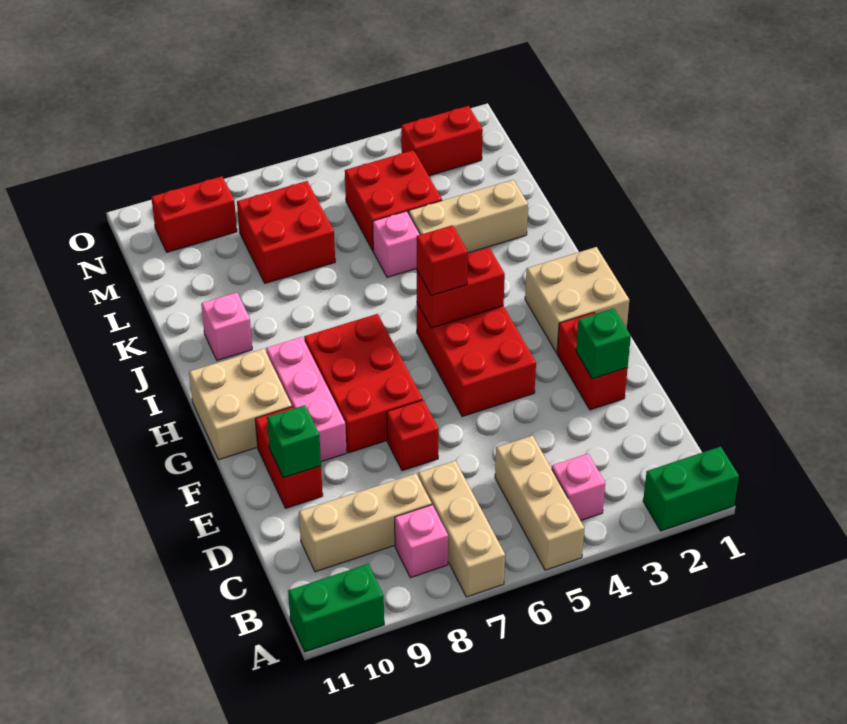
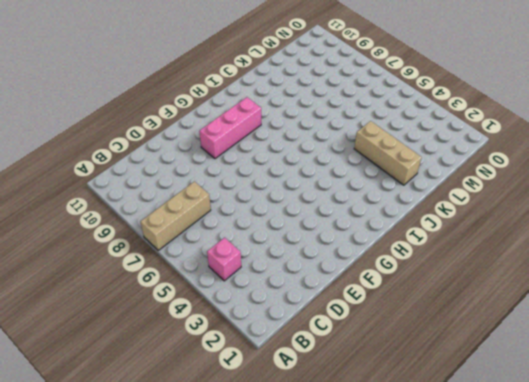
none -> green 1x2 brick [643,447,739,531]
none -> tan 1x3 brick [495,436,584,570]
none -> green 1x2 brick [288,564,384,652]

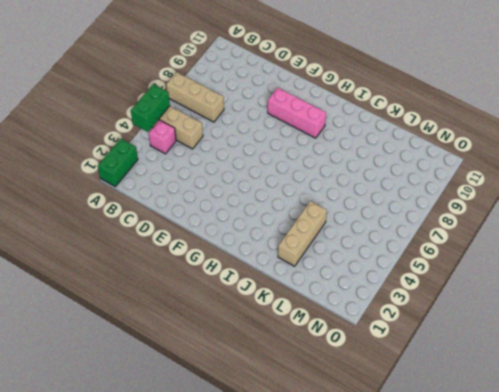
green 1x2 brick [131,84,170,132] -> green 1x2 brick moved to [288,564,384,652]
none -> pink 1x1 brick [395,505,448,578]
none -> tan 1x3 brick [299,473,432,572]
none -> red 1x2 brick [557,313,628,410]

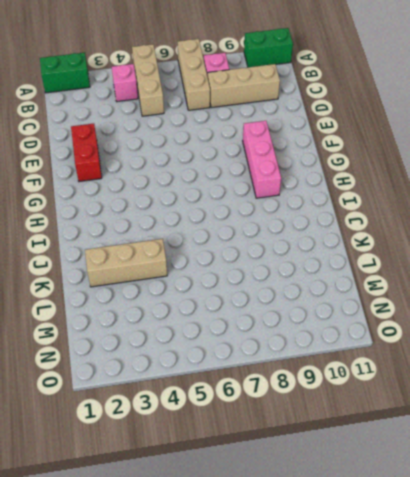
none -> red 1x1 brick [387,400,438,471]
none -> red 1x2 brick [255,407,323,508]
none -> red 2x3 brick [417,303,536,417]

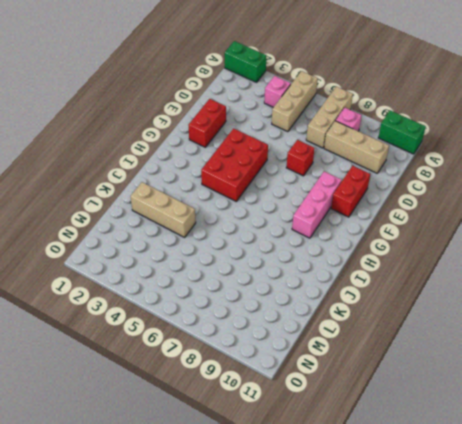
none -> red 2x3 brick [304,314,423,453]
none -> tan 2x2 brick [525,247,629,353]
none -> tan 2x2 brick [189,349,292,460]

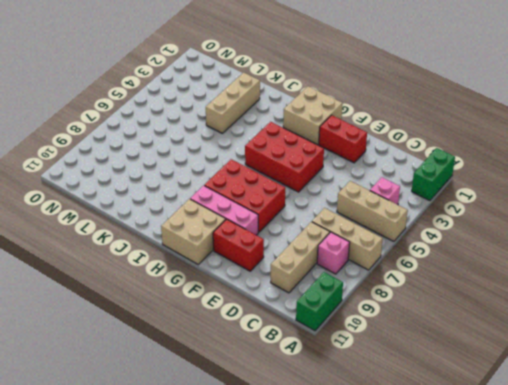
none -> red 1x1 brick [387,400,438,471]
none -> pink 1x1 brick [201,293,252,361]
none -> pink 1x1 brick [373,211,420,277]

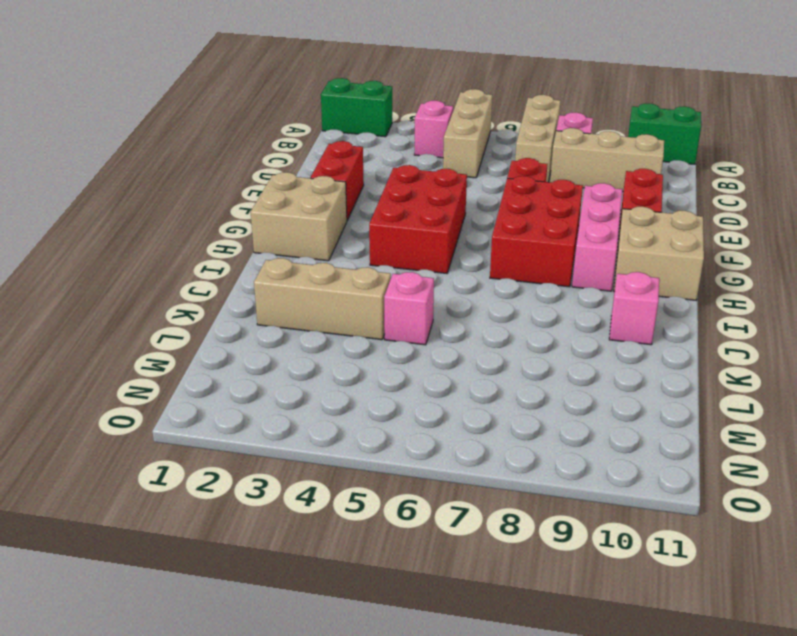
none -> red 2x2 brick [345,150,442,250]
none -> red 2x2 brick [237,181,335,283]
none -> red 1x2 brick [401,106,483,176]

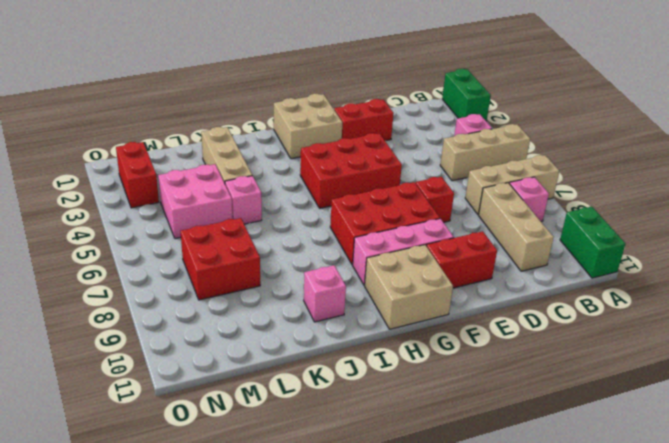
pink 2x2 brick [158,164,232,239] -> red 2x2 brick [345,150,442,250]
none -> red 1x2 brick [151,176,237,252]
none -> green 1x1 brick [576,308,631,379]
none -> green 1x1 brick [267,405,321,478]

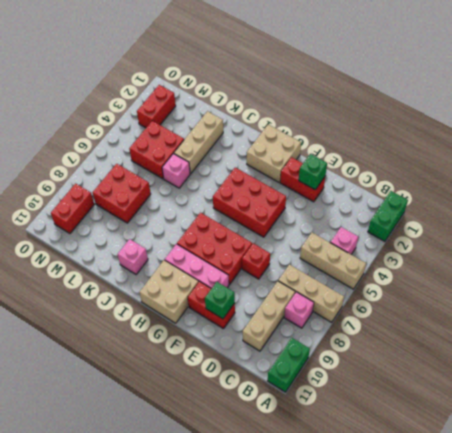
none -> red 1x2 brick [417,248,505,328]
none -> red 1x1 brick [417,225,468,296]

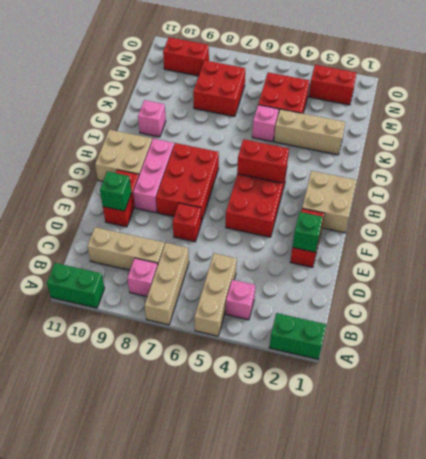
none -> red 1x1 brick [417,225,468,296]

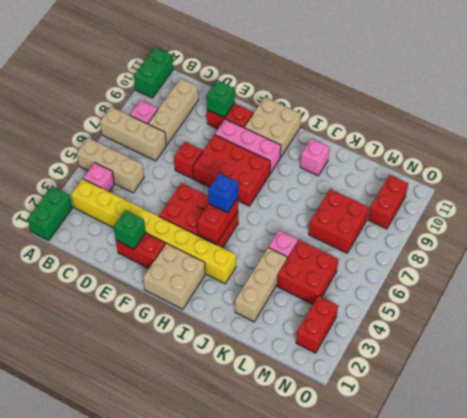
yellow 1x8 brick [71,179,236,284] -> none
blue 1x1 brick [208,173,239,213] -> red 1x1 brick [417,225,468,296]

